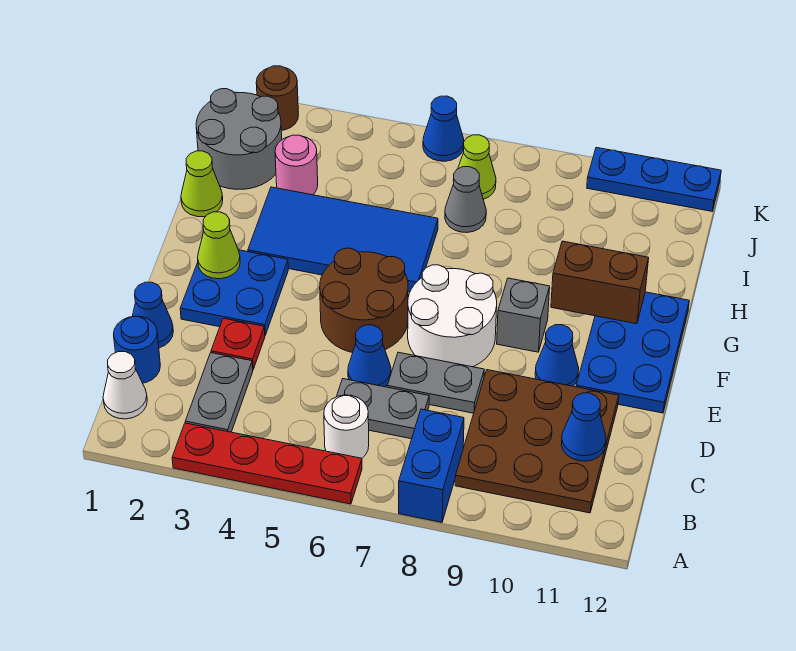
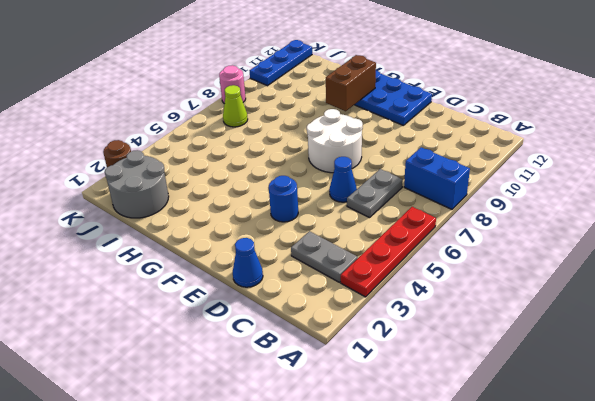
blue 1x1 round brick [269,176,298,222] -> blue 1x1 round brick moved to [114,316,160,383]
pink 1x1 round brick [219,65,246,104] -> pink 1x1 round brick moved to [275,135,318,195]
none -> white 1x1 cone [103,352,147,419]
none -> white 1x1 round brick [324,395,369,458]
none -> brown 3x3 plate [455,370,619,513]
none -> red 1x1 plate [211,318,265,369]

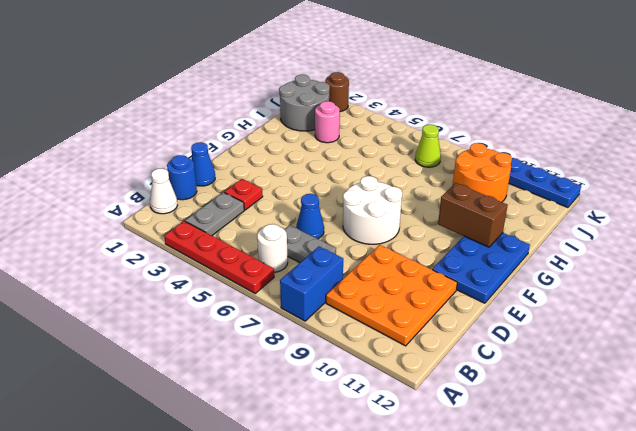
orange 3x3 plate [326,245,457,346] -> brown 3x3 plate [455,370,619,513]
orange 2x2 round brick [453,143,512,202] -> none
none -> grey 1x2 plate [387,352,484,413]
none -> blue 2x2 plate [180,250,288,335]
none -> brown 2x2 round brick [320,248,408,353]
none -> blue 1x1 cone [535,325,579,386]

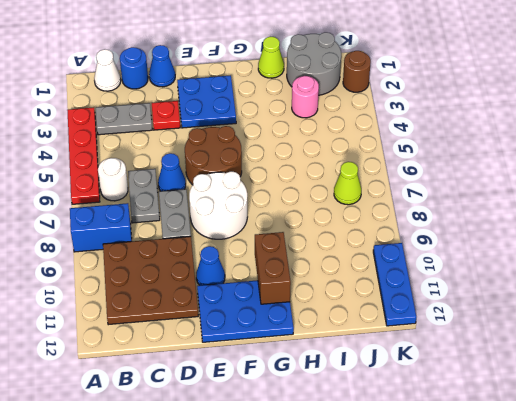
none -> grey 1x1 brick [497,278,550,352]
none -> blue 2x4 tile [248,187,438,292]
none -> grey 1x1 cone [445,167,486,232]
none -> blue 1x1 cone [423,96,464,161]

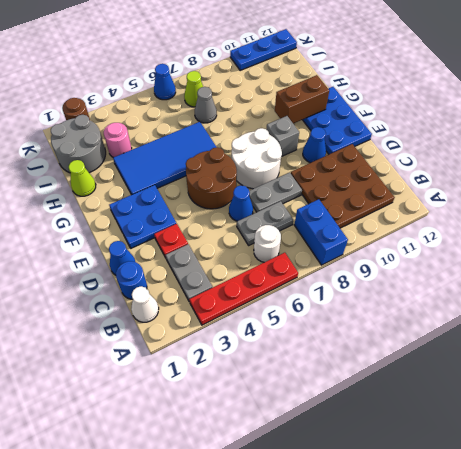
none -> blue 1x1 cone [561,393,606,461]
none -> lime 1x1 cone [198,212,240,279]

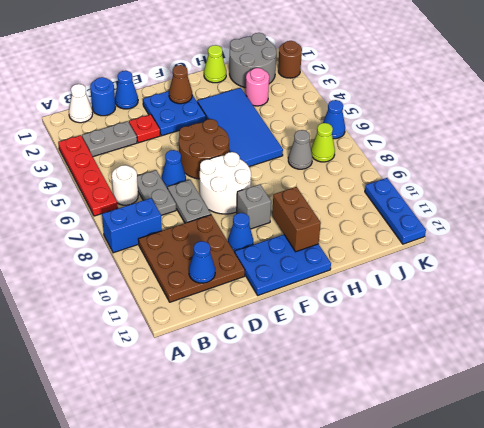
brown 1x1 cone [169,65,192,104] -> lime 1x1 cone [198,212,240,279]

